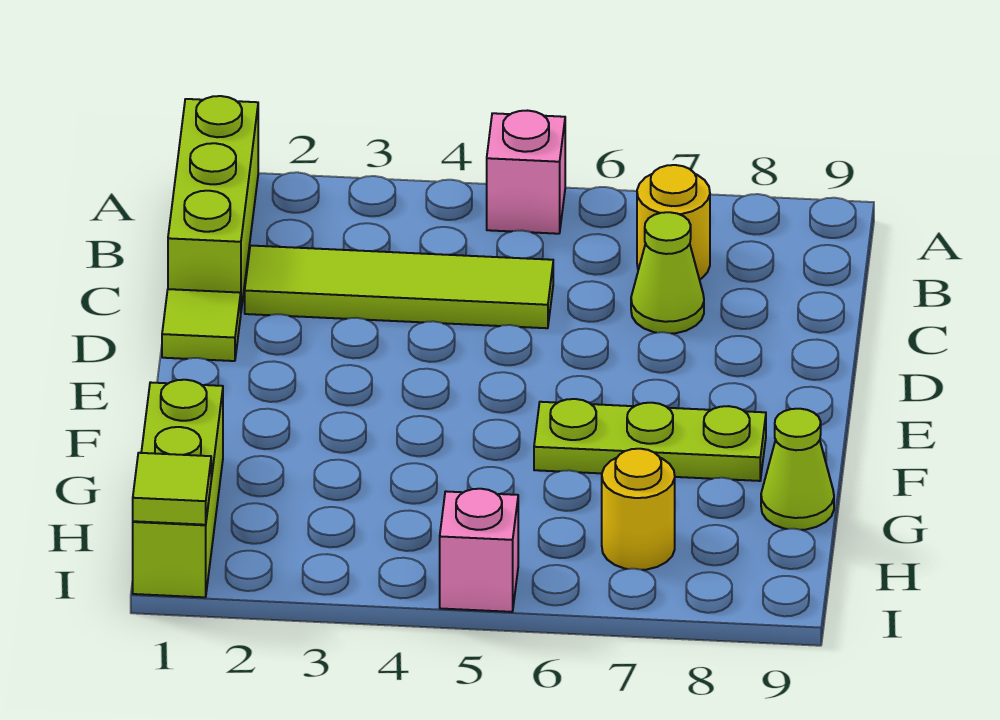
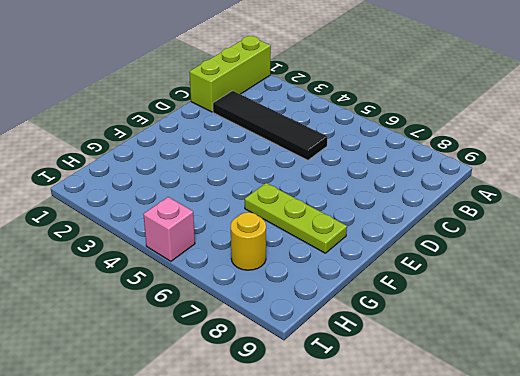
black 1x4 tile [213,91,327,160] -> lime 1x4 tile [245,246,553,328]
none -> pink 1x1 brick [487,111,565,234]
none -> yellow 1x1 round brick [637,165,710,280]
none -> lime 1x1 cone [631,212,704,333]

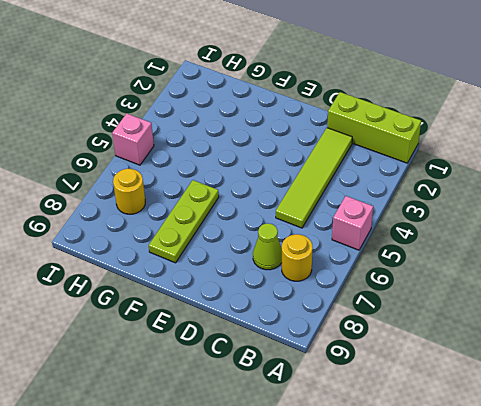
none -> lime 1x1 tile [162,289,241,361]
none -> lime 1x3 brick [133,380,223,597]
none -> lime 1x1 cone [761,409,834,530]

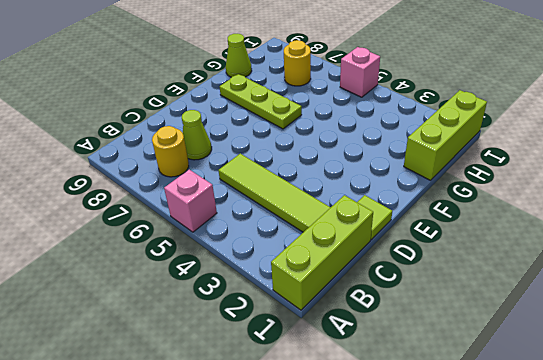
none -> lime 1x1 tile [133,453,211,525]

